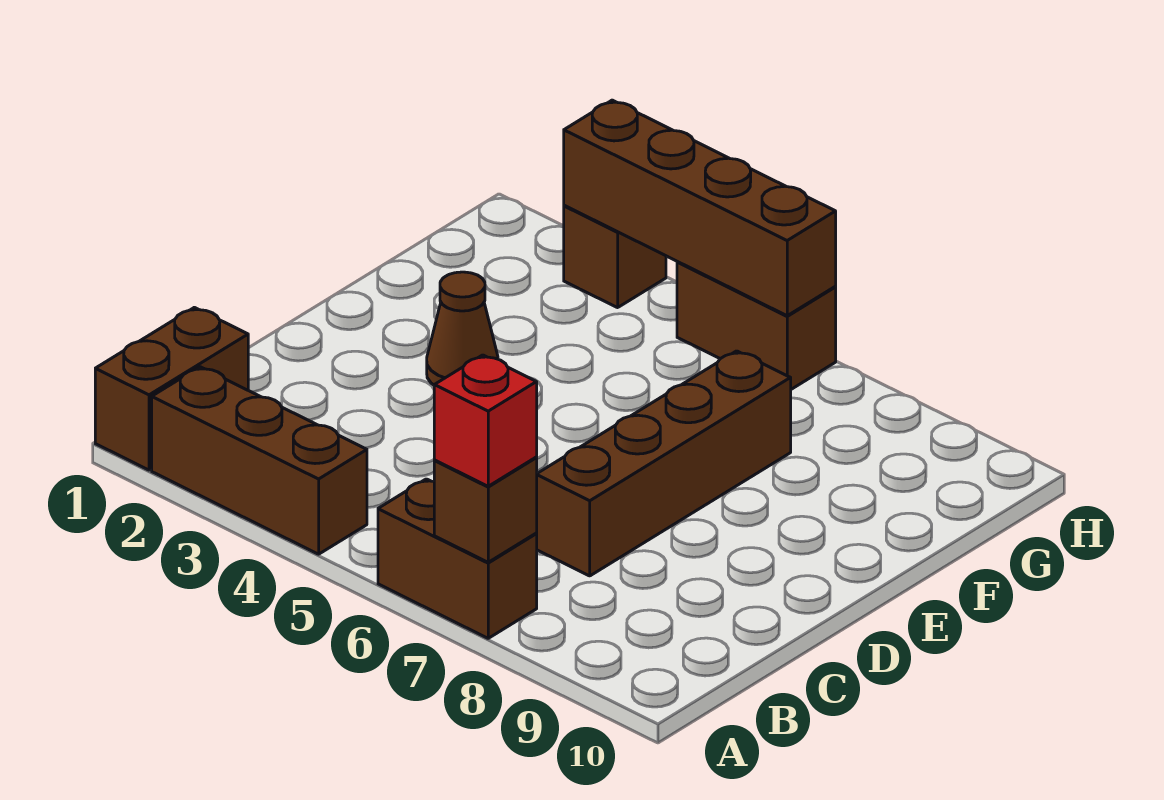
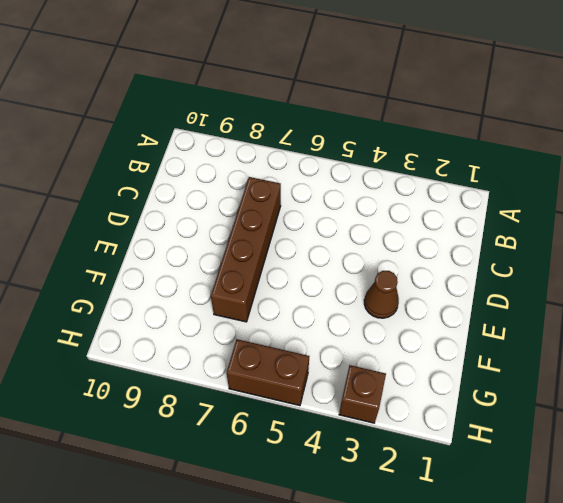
none -> brown 1x2 brick [95,307,248,470]
none -> brown 1x3 brick [152,367,367,554]

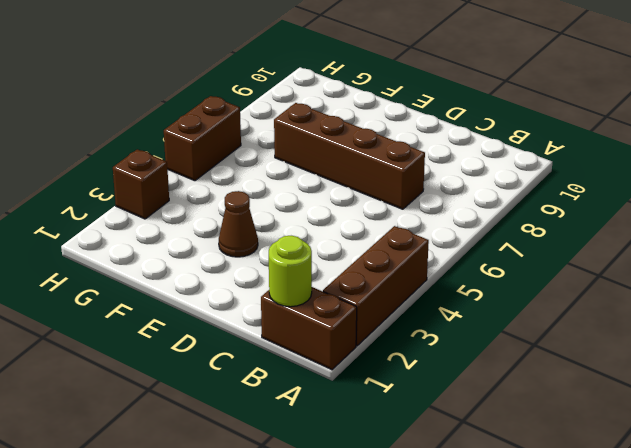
lime 1x1 round brick [269,236,312,307] -> none
none -> brown 1x2 brick [378,479,537,638]
none -> brown 1x1 brick [434,457,537,562]

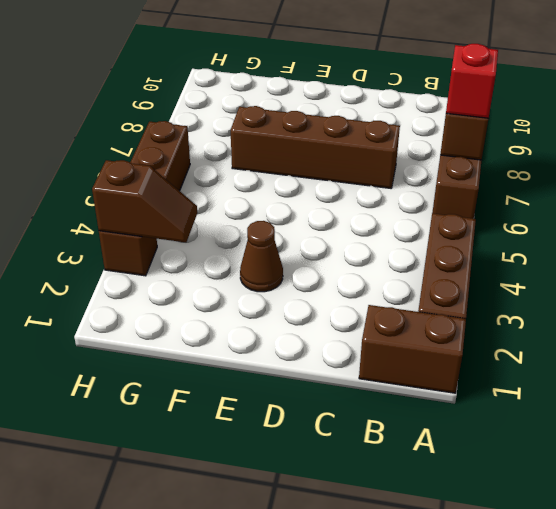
brown 1x2 slope [92,160,197,242] -> brown 1x4 brick [564,100,836,316]

